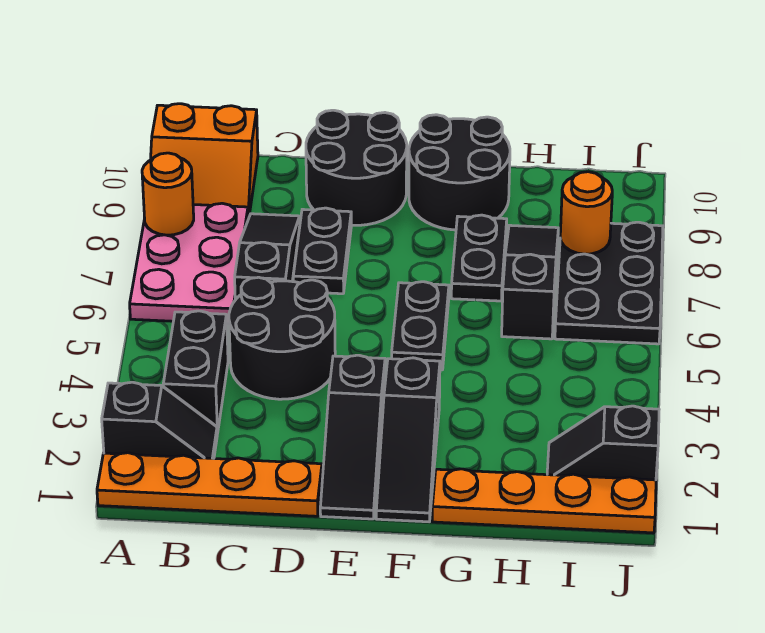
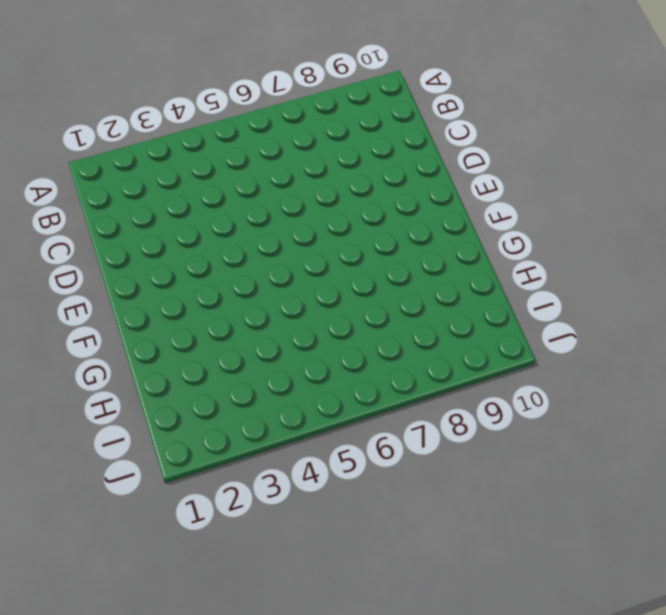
none -> orange 1x4 plate [97,453,322,516]
none -> black 1x2 slope [102,382,217,458]
none -> pink 2x3 plate [130,203,248,324]

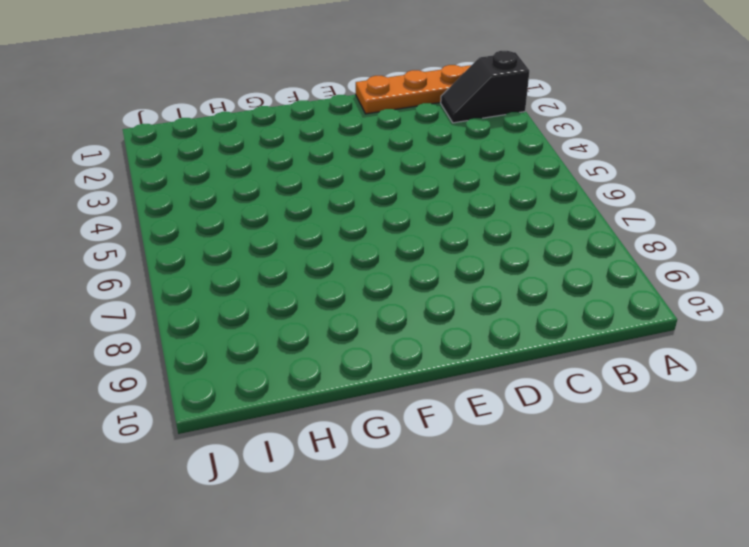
none -> pink 2x3 plate [130,203,248,324]
none -> orange 2x2 slope [151,104,258,219]
none -> black 1x2 brick [163,311,228,434]

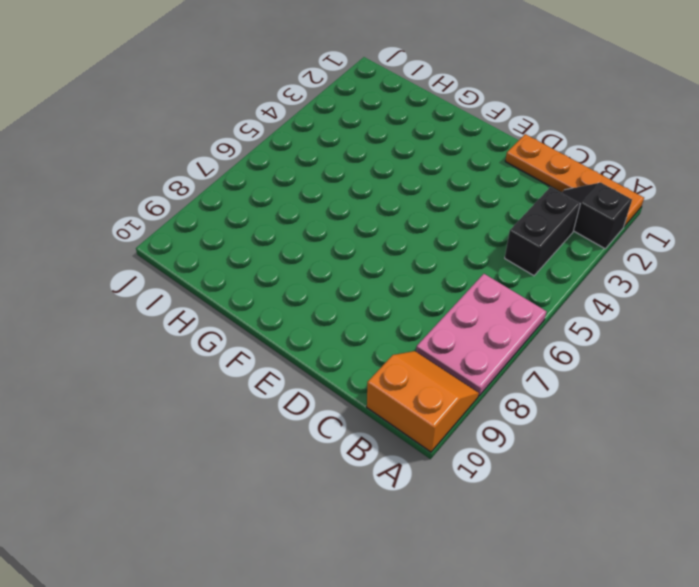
none -> black 2x2 round brick [229,277,335,399]
none -> black 1x3 slope [235,214,300,300]
none -> black 1x2 plate [293,208,351,294]

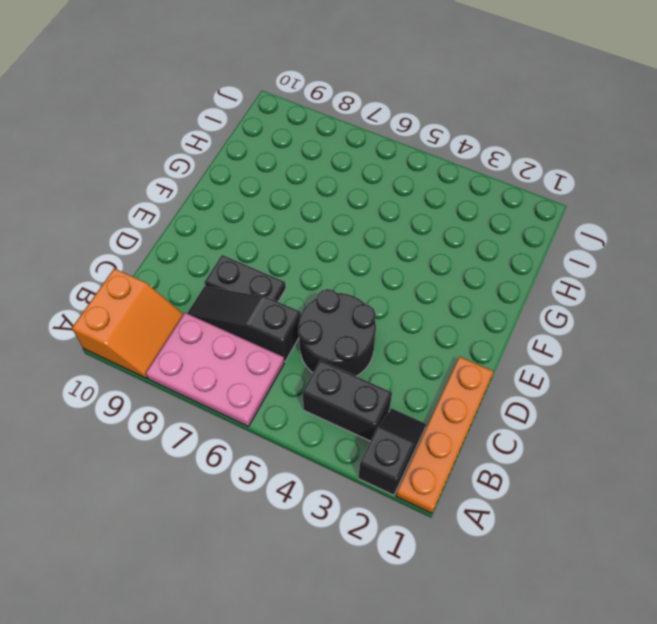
none -> black 2x2 round brick [306,110,407,225]
none -> black 1x3 slope [320,355,385,519]
none -> black 1x3 slope [376,358,440,522]

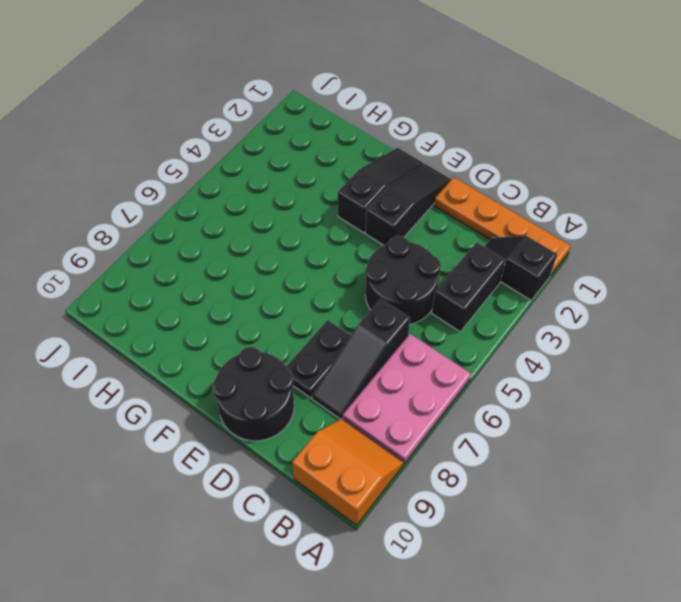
none -> black 1x2 plate [392,282,449,370]
none -> black 2x2 round brick [409,115,510,230]
none -> orange 1x4 plate [432,469,656,533]

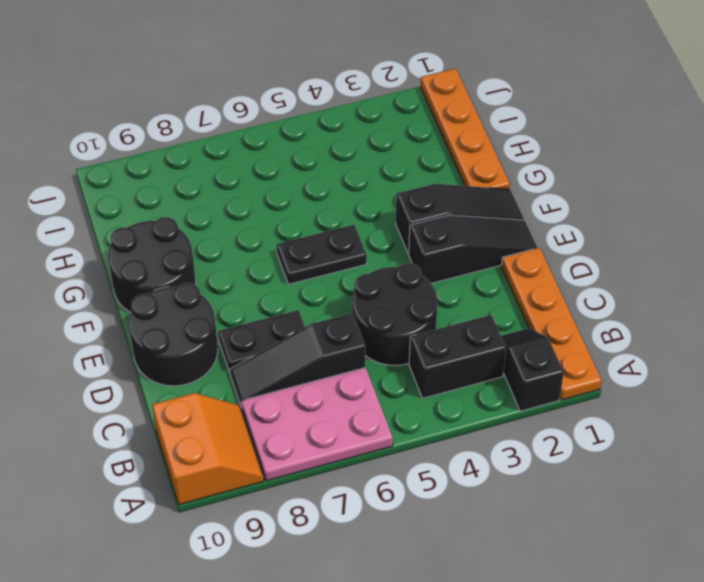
none -> black 1x2 plate [451,215,507,301]
none -> black 1x3 slope [502,225,558,339]
none -> black 1x2 slope [547,406,659,480]

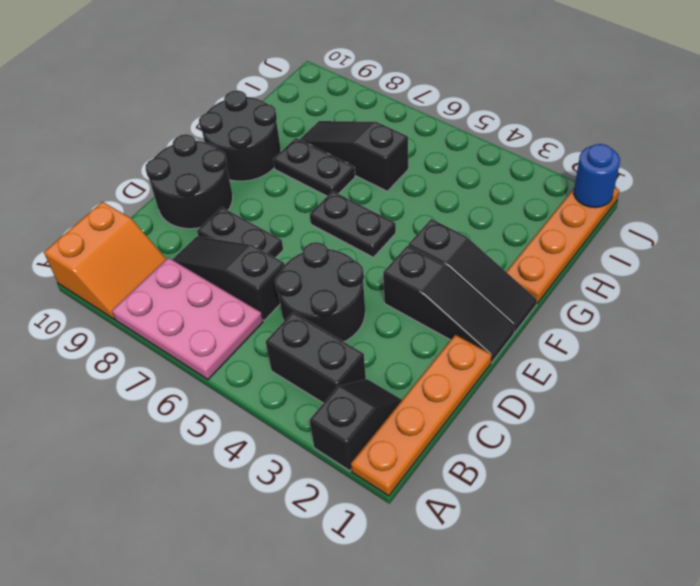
blue 1x1 round brick [574,144,620,208] -> none
none -> black 1x2 slope [547,406,659,480]
none -> black 2x3 plate [555,222,663,344]
none -> orange 1x1 round brick [142,153,194,235]

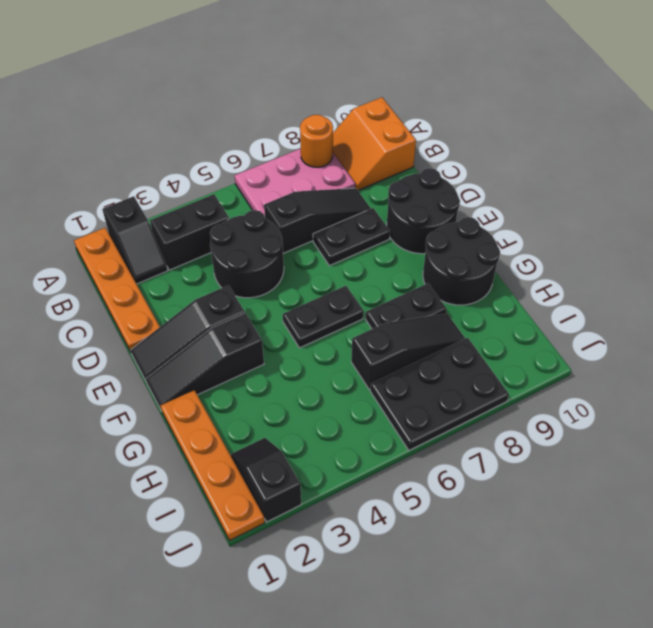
none -> orange 1x1 round brick [560,172,612,254]

